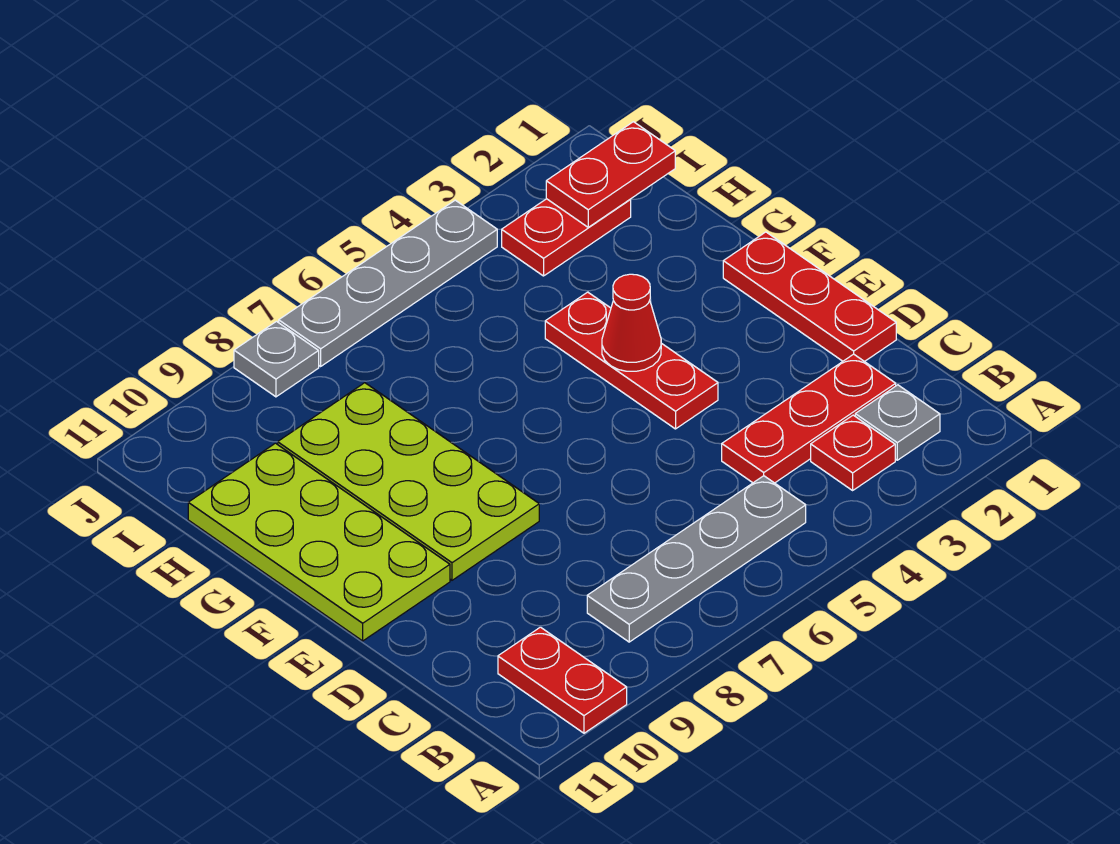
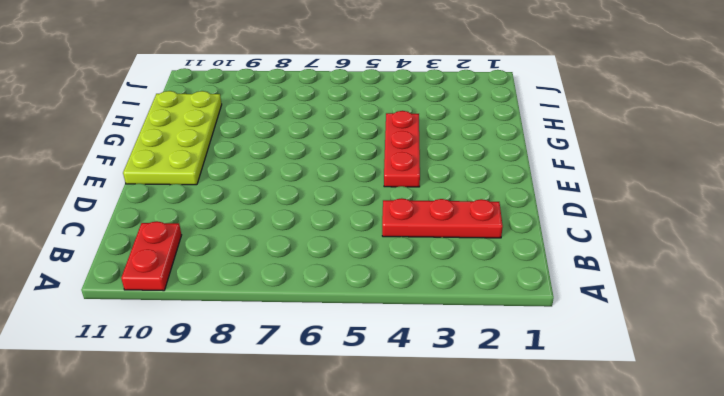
none -> grey 1x1 plate [855,385,940,460]
none -> red 1x1 plate [811,415,895,490]
none -> grey 1x4 plate [587,476,806,642]

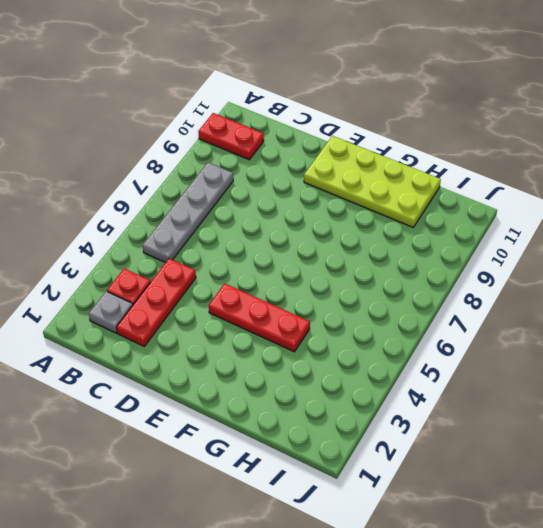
none -> red 1x3 plate [723,232,896,362]
none -> lime 2x4 plate [278,383,539,580]
none -> red 1x2 plate [502,199,631,276]

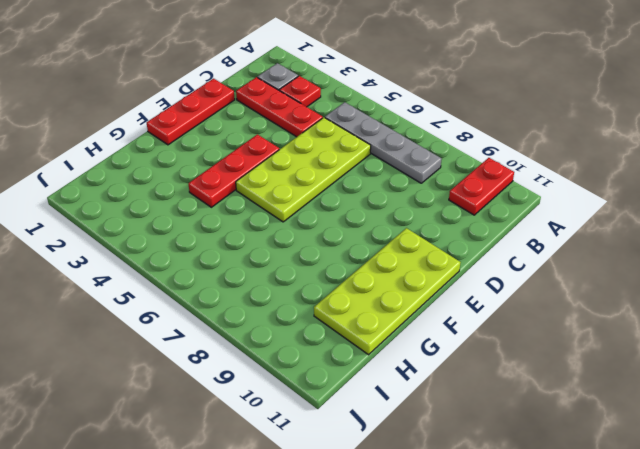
lime 2x4 plate [236,118,371,222] -> lime 2x4 plate moved to [278,383,539,580]
none -> red 1x2 plate [502,199,631,276]
none -> grey 1x4 plate [279,200,497,366]
none -> grey 1x1 plate [234,321,319,397]

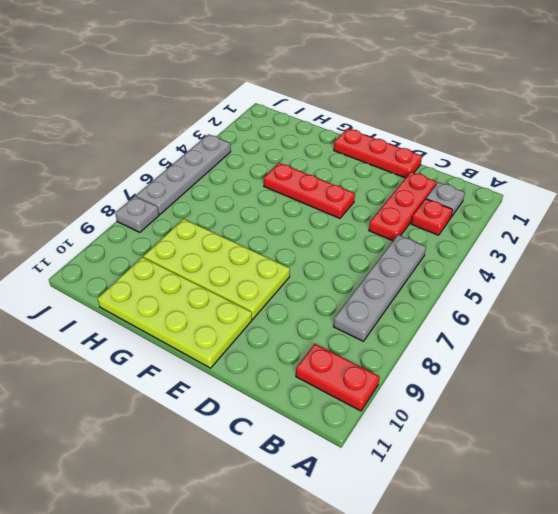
none -> red 1x2 plate [502,199,631,276]
none -> red 1x1 cone [602,274,661,371]
none -> red 1x2 plate [546,122,675,227]

